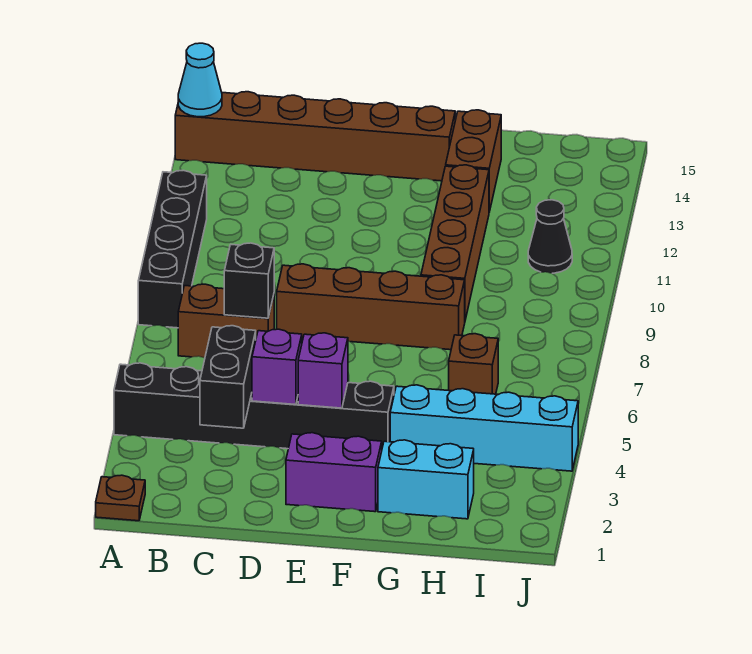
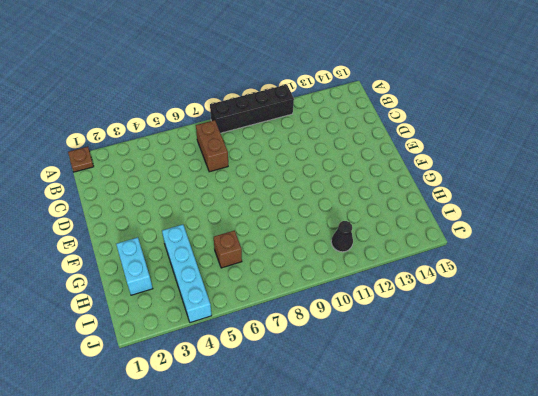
none -> black 1x6 brick [114,363,394,449]
none -> brown 1x6 brick [175,92,455,181]
none -> brown 1x4 brick [277,264,465,350]

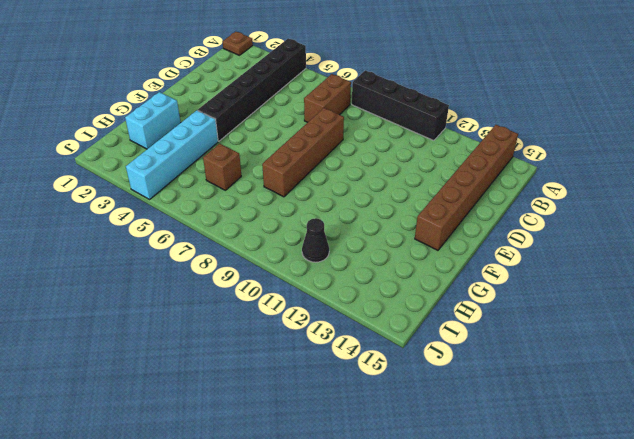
none -> purple 1x2 brick [286,433,382,512]
none -> brown 1x4 brick [421,165,489,320]
none -> brown 1x2 brick [446,110,501,212]

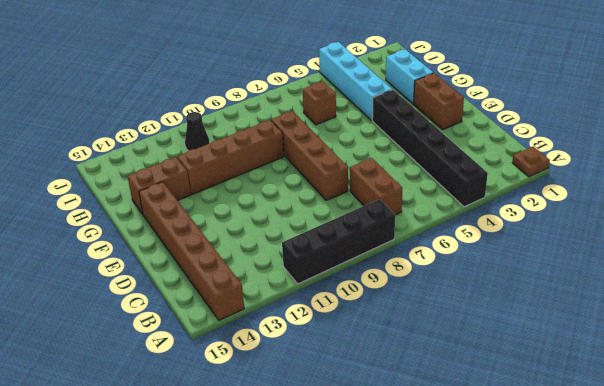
brown 1x2 brick [414,73,464,130] -> purple 1x2 brick [286,433,382,512]
none -> cyan 1x1 cone [178,43,222,117]
none -> black 1x2 brick [200,326,256,428]
none -> black 1x1 brick [224,243,274,318]

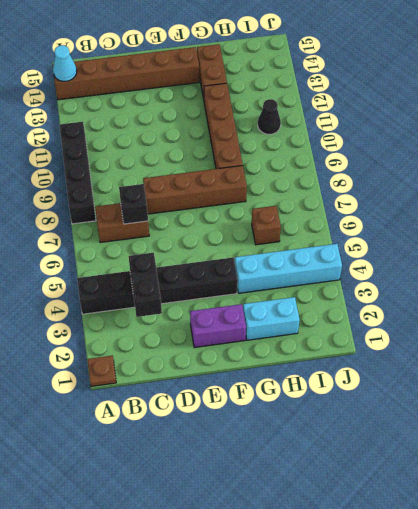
none -> purple 1x1 brick [252,329,302,405]
none -> purple 1x1 brick [298,333,348,408]

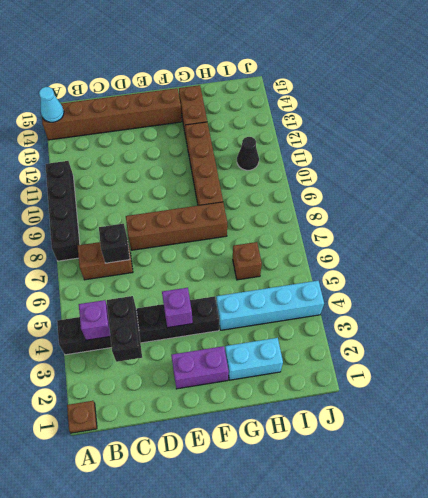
purple 1x1 brick [79,300,110,340] -> purple 1x1 brick moved to [252,329,302,405]

